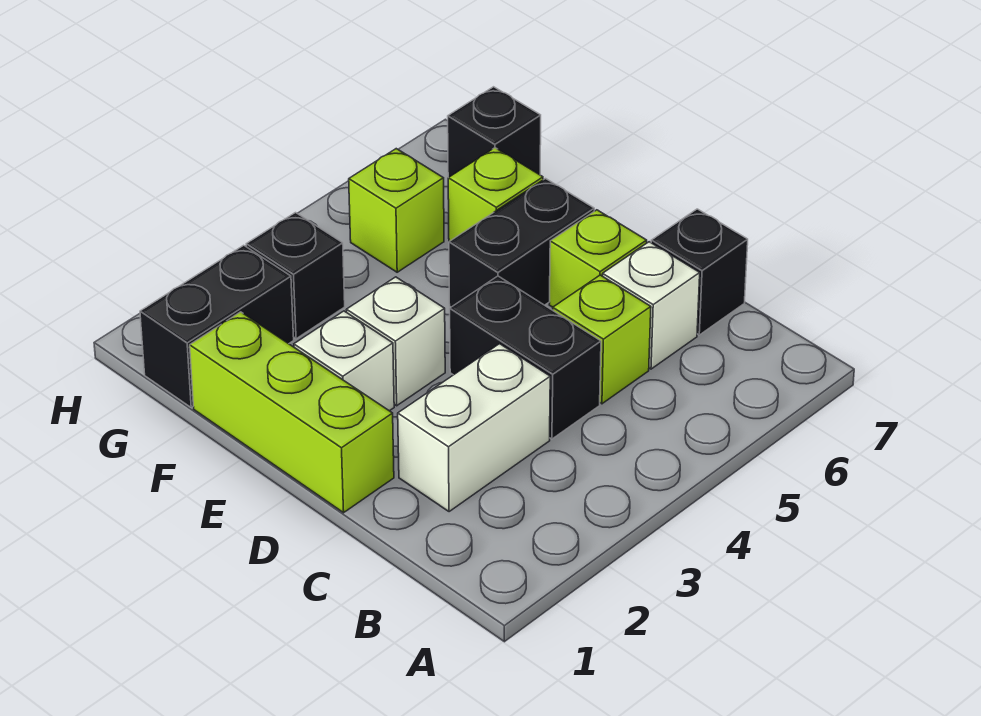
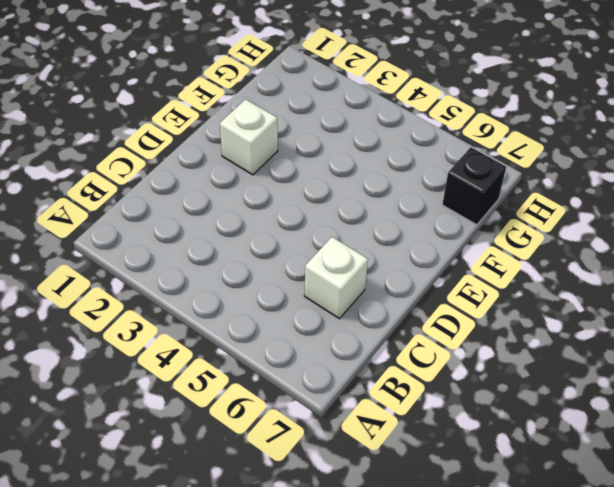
none -> white 1x2 brick [398,344,550,512]
none -> black 1x2 brick [450,276,601,439]
none -> lime 1x1 brick [553,275,651,404]

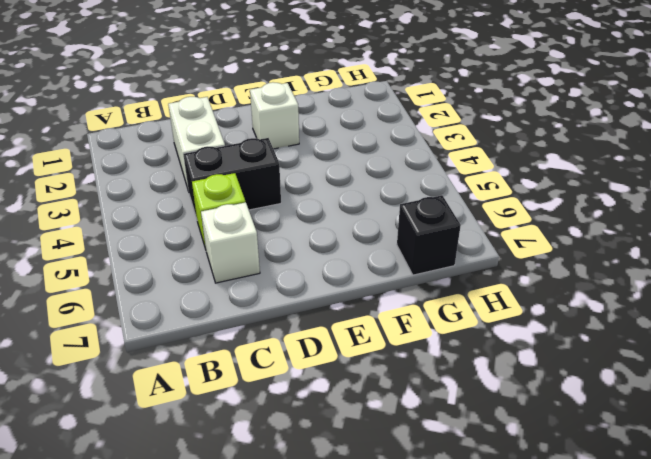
none -> black 1x1 brick [651,209,748,335]
none -> lime 1x3 brick [190,312,394,513]
none -> lime 1x1 brick [549,210,647,307]

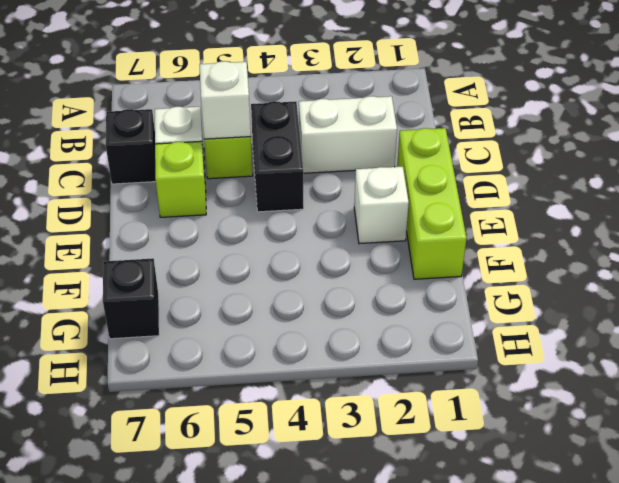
white 1x1 brick [200,61,251,139] -> white 1x1 brick moved to [347,277,445,406]
none -> black 1x2 brick [449,179,594,307]
none -> lime 1x1 brick [448,148,543,241]
none -> black 1x2 brick [140,245,294,407]

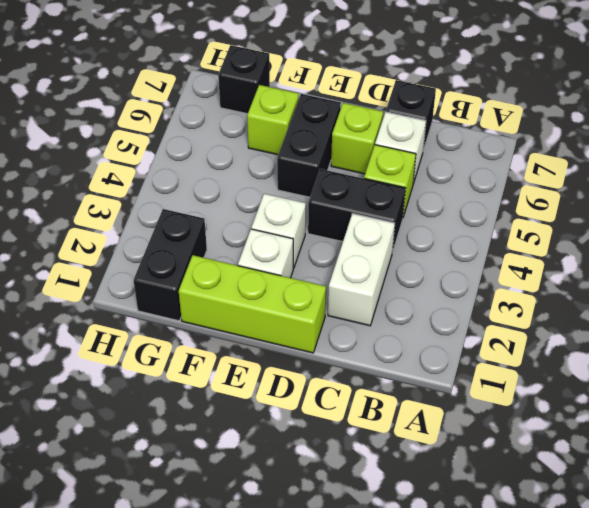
none -> black 1x1 brick [246,213,345,339]
none -> lime 1x1 brick [349,149,444,272]

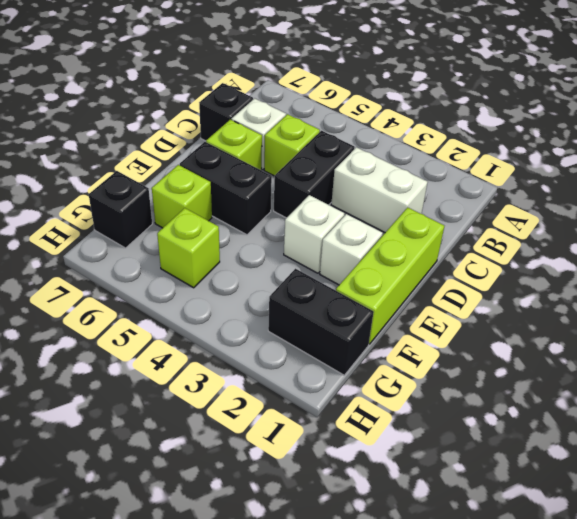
none -> black 1x1 brick [246,213,345,339]

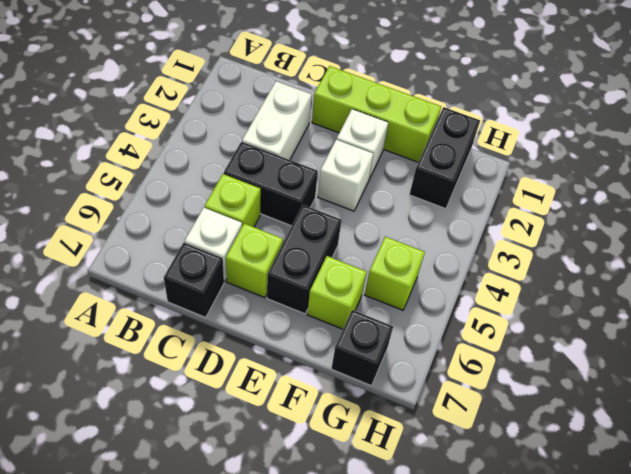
none -> black 1x1 brick [246,213,345,339]

